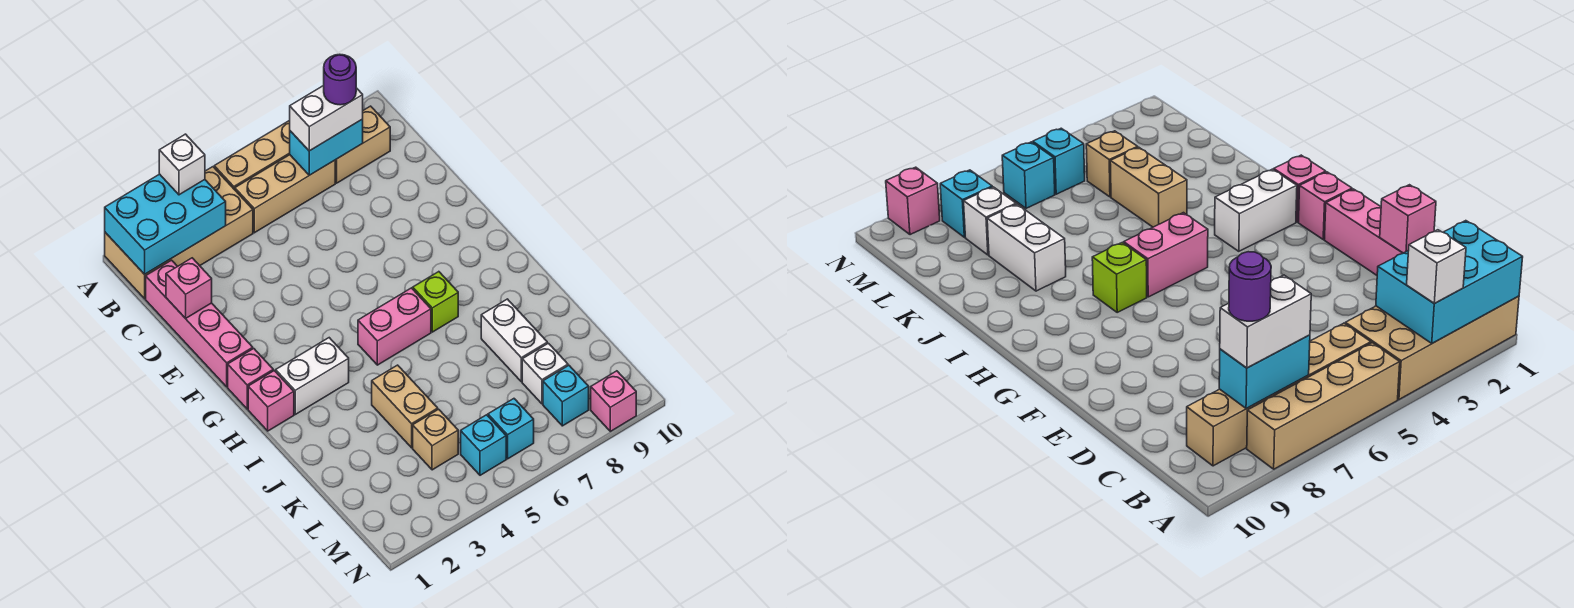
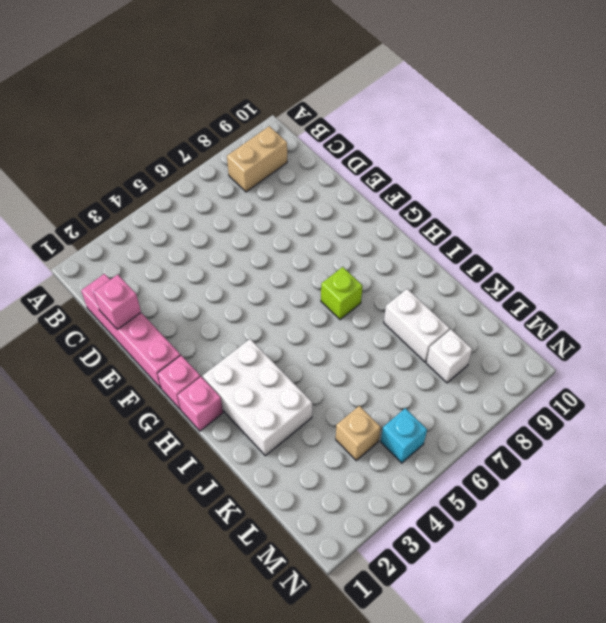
white 2x3 brick [203,339,312,456] -> white 1x2 brick [276,338,349,414]
none -> tan 2x4 brick [105,167,253,299]
none -> tan 1x4 brick [214,120,290,190]
none -> tan 1x3 brick [235,155,335,233]

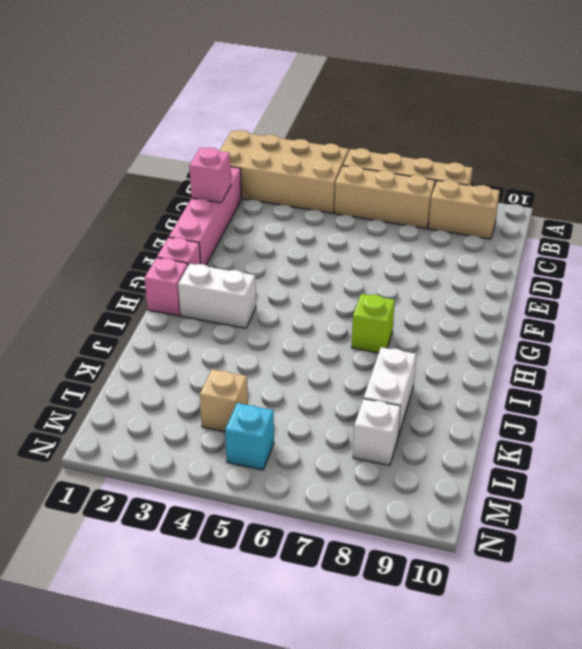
none -> pink 1x2 brick [358,288,431,365]
none -> tan 1x2 brick [372,365,438,448]
none -> cyan 1x1 brick [488,399,534,459]

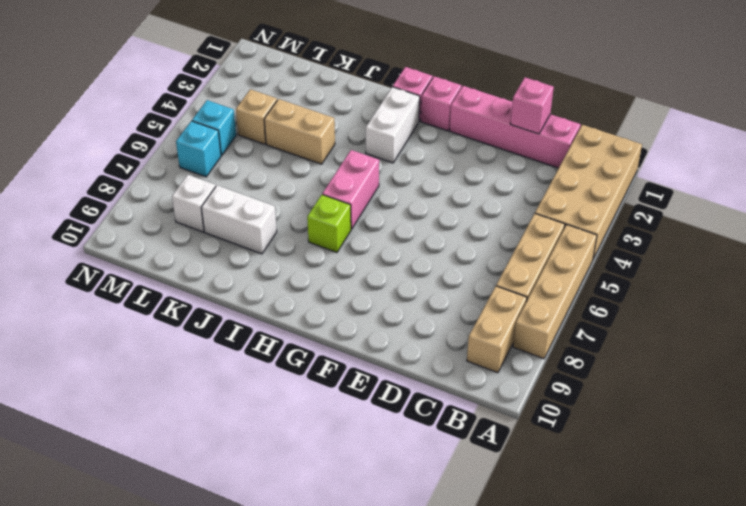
none -> cyan 1x1 brick [543,365,589,426]
none -> pink 1x1 brick [591,371,636,431]
none -> cyan 2x3 brick [105,174,226,274]

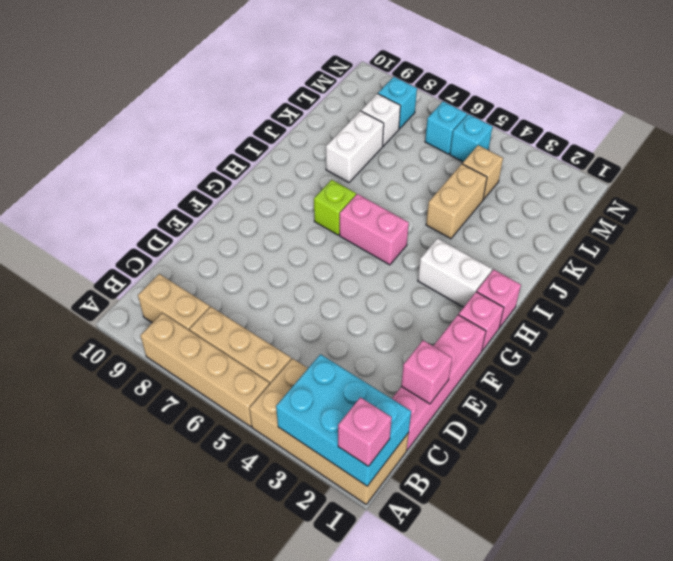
pink 1x1 brick [338,397,392,466] -> pink 1x1 brick moved to [591,371,636,431]
none -> cyan 1x2 brick [290,119,363,175]
none -> white 1x1 brick [159,134,205,195]
none -> white 1x2 brick [290,85,363,151]

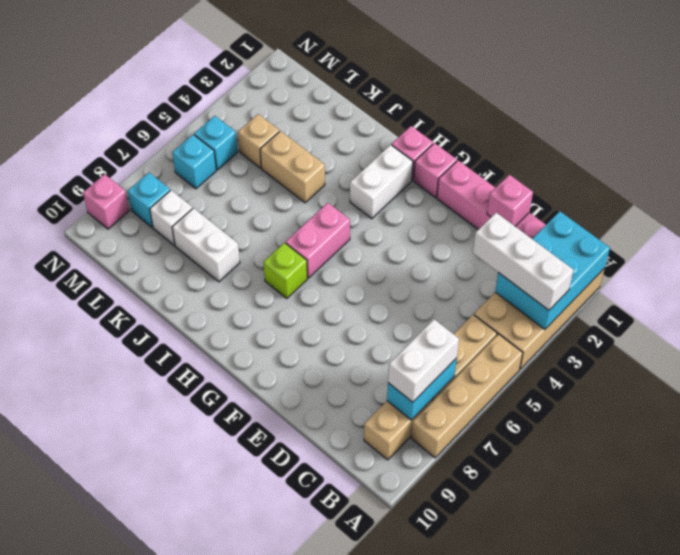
white 1x3 brick [473,213,574,310] -> white 1x1 brick [159,134,205,195]
none -> purple 1x1 round brick [324,54,356,105]

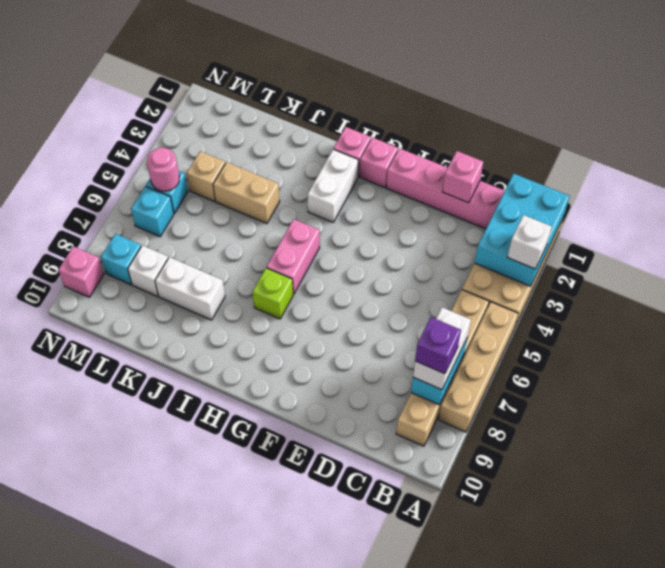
purple 1x1 brick [415,317,461,374] -> purple 1x1 round brick [324,54,356,105]
pink 1x1 round brick [147,148,179,191] -> none

